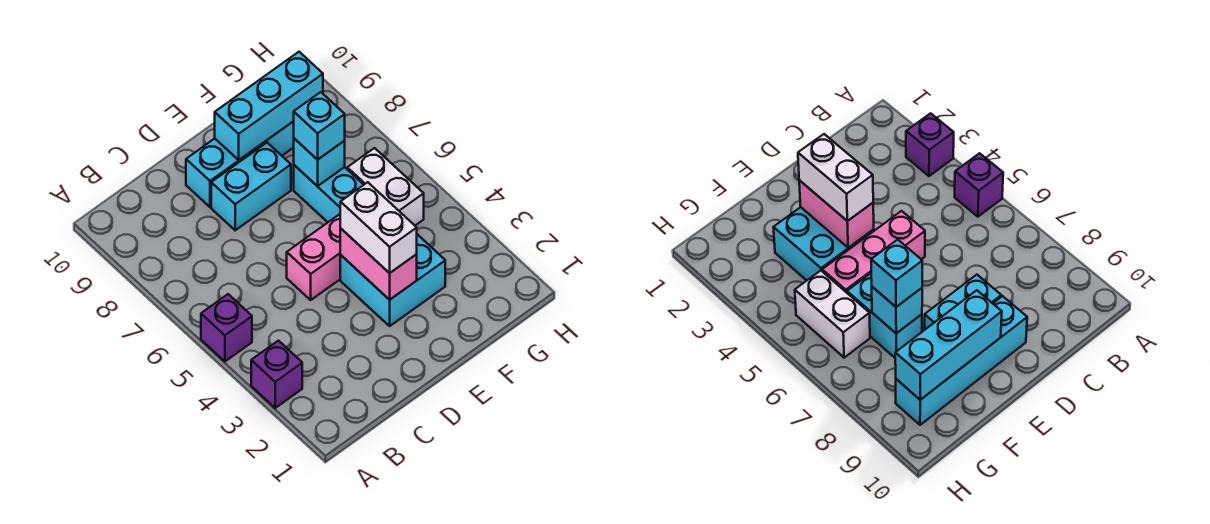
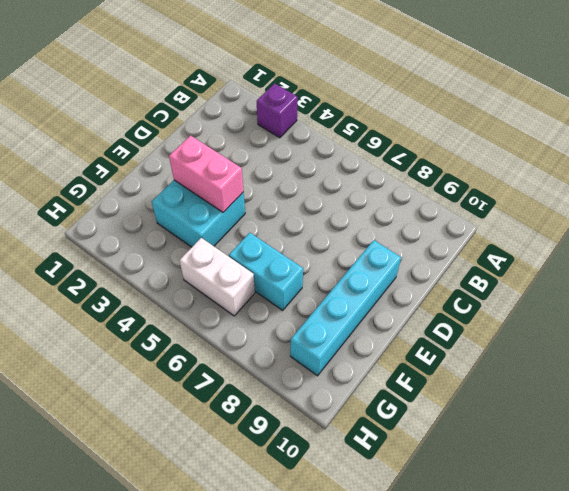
none -> purple 1x1 brick [201,294,252,361]
none -> pink 1x3 brick [287,214,341,300]
none -> cyan 1x2 brick [211,143,291,230]

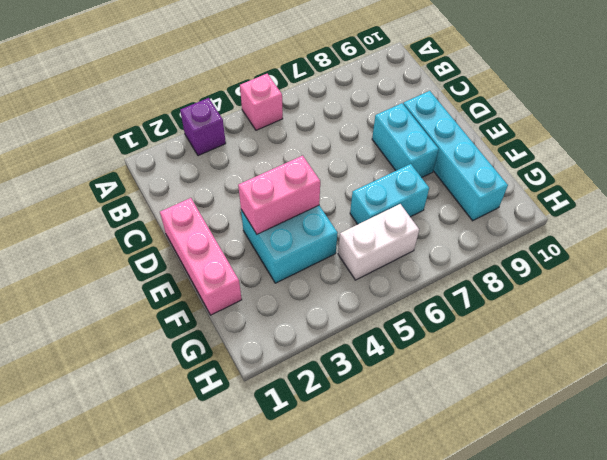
pink 1x1 brick [240,74,283,130] -> purple 1x1 brick [201,294,252,361]
pink 1x3 brick [160,198,242,315] -> pink 1x3 brick moved to [287,214,341,300]
none -> cyan 1x3 brick [215,52,323,160]
none -> cyan 1x1 brick [294,139,345,186]
none -> white 1x2 brick [340,182,417,273]

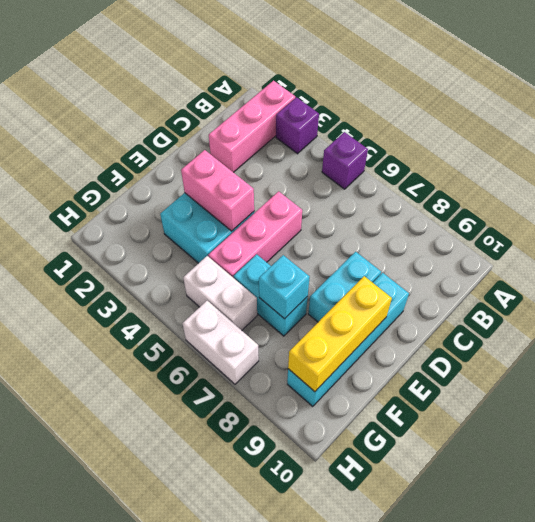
pink 1x3 brick [209,81,295,172] -> none
yellow 1x3 brick [288,276,392,392] -> cyan 1x3 brick [215,52,323,160]
white 1x2 brick [183,301,259,384] -> white 1x2 brick moved to [340,182,417,273]
none -> cyan 1x1 brick [294,92,345,160]

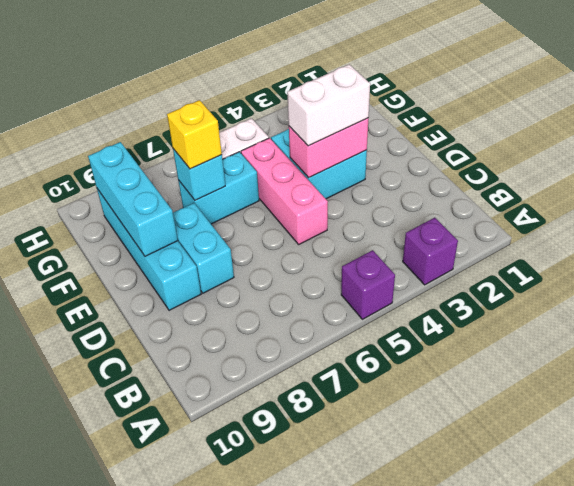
yellow 1x1 brick [167,100,222,169] -> cyan 1x1 brick [294,92,345,160]

